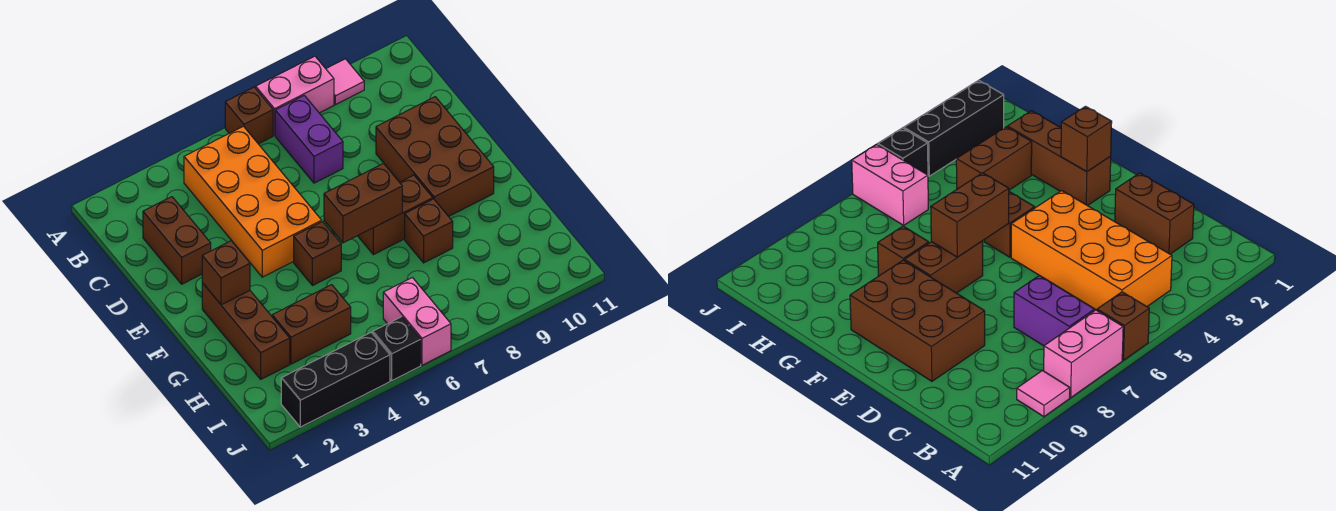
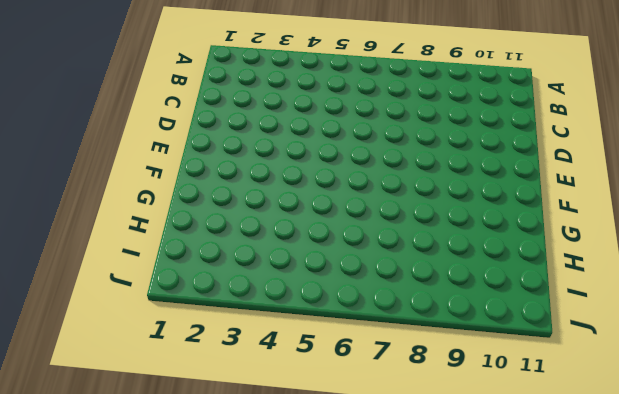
none -> brown 1x1 brick [225,87,273,144]
none -> pink 1x2 brick [256,56,334,136]
none -> pink 1x1 tile [326,59,364,105]

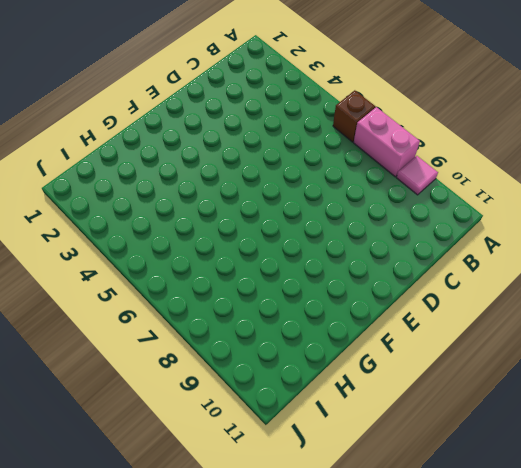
none -> orange 2x4 brick [184,126,322,277]
none -> purple 1x2 brick [275,96,343,183]
none -> brown 1x2 brick [143,197,211,284]

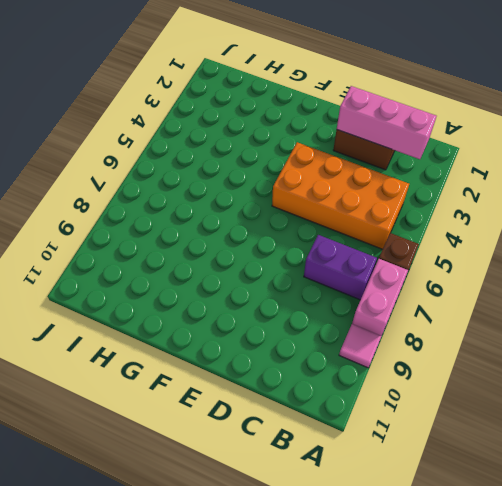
pink 1x3 brick [337,86,437,159] -> none
none -> brown 2x3 brick [376,97,494,217]
none -> brown 1x3 brick [202,283,290,379]
none -> brown 1x1 brick [294,222,341,286]

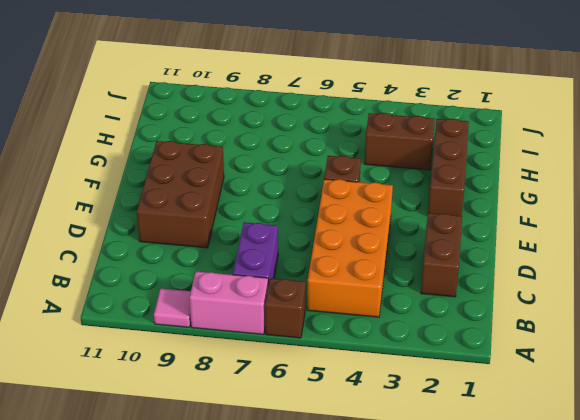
none -> brown 1x2 brick [358,175,433,255]
none -> brown 1x1 brick [405,199,453,263]
none -> pink 1x2 brick [383,278,451,365]

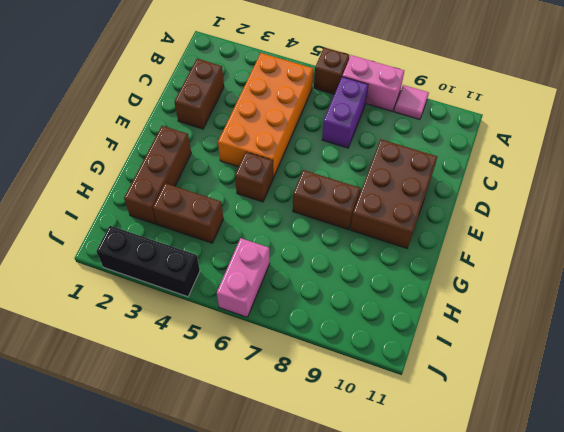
none -> brown 1x1 brick [405,199,453,263]
none -> black 1x1 brick [373,317,421,380]
none -> brown 1x1 brick [202,241,250,305]

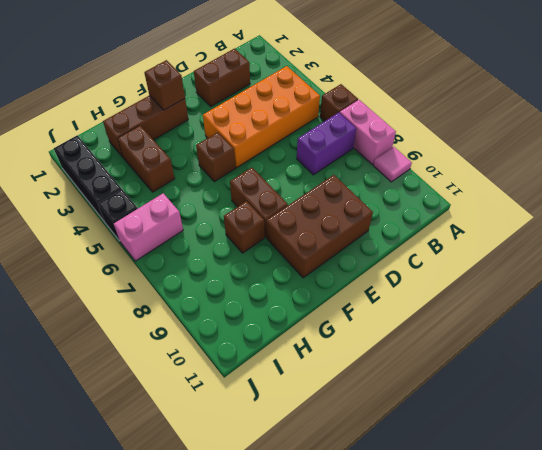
none -> brown 1x2 brick [324,163,402,243]

